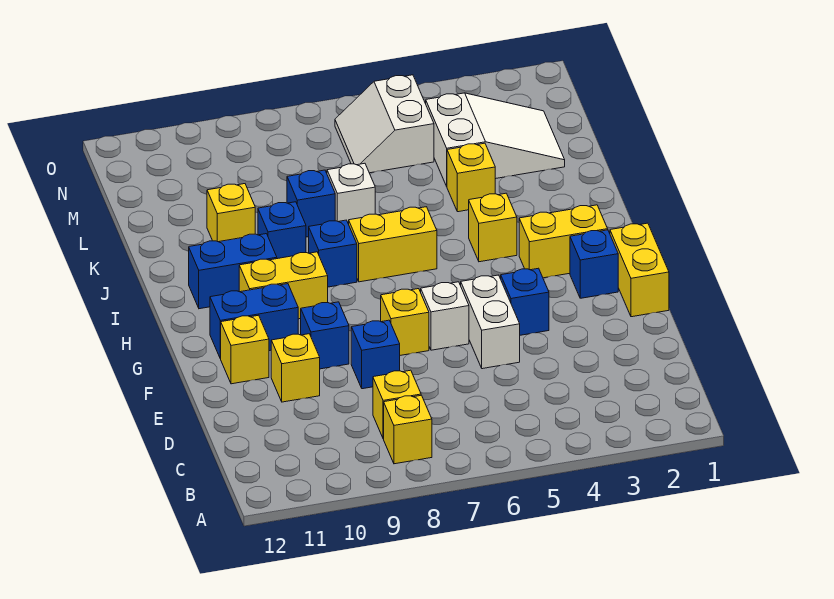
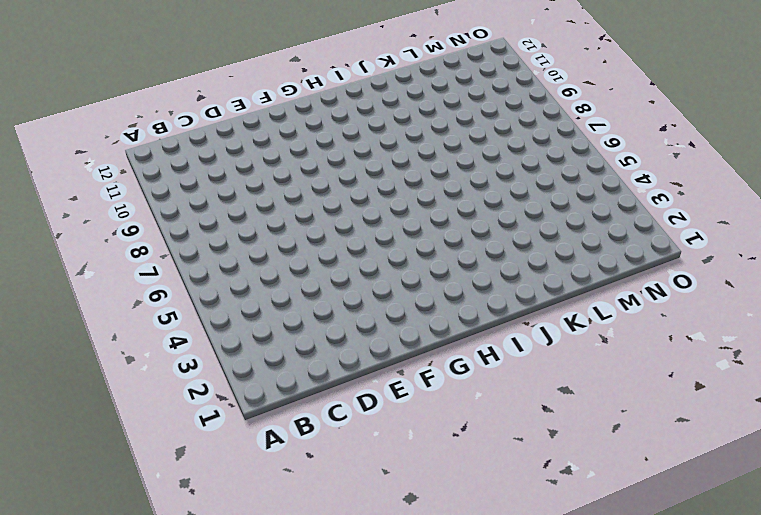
none -> yellow 1x1 brick [384,395,432,464]
none -> yellow 1x1 brick [373,370,421,439]
none -> white 1x2 brick [461,275,520,369]

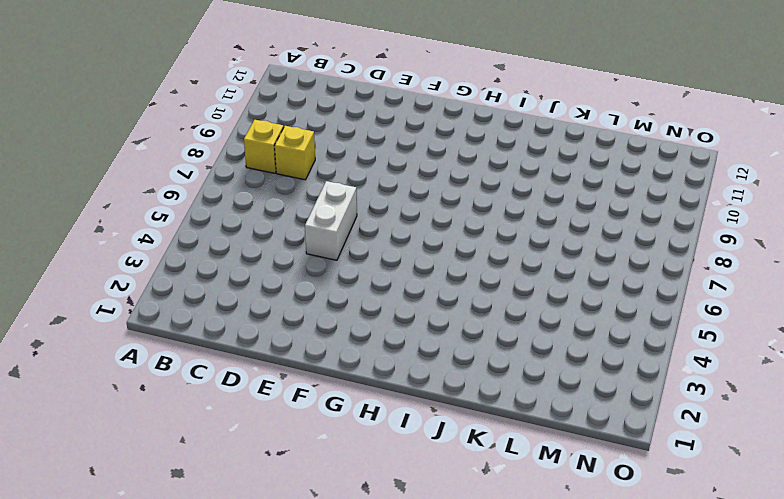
white 1x2 brick [305,181,357,260] -> white 1x2 brick turned to [461,275,520,369]
none -> blue 1x1 brick [351,320,400,389]
none -> yellow 1x1 brick [271,334,320,402]
none -> yellow 1x2 brick [610,223,669,317]

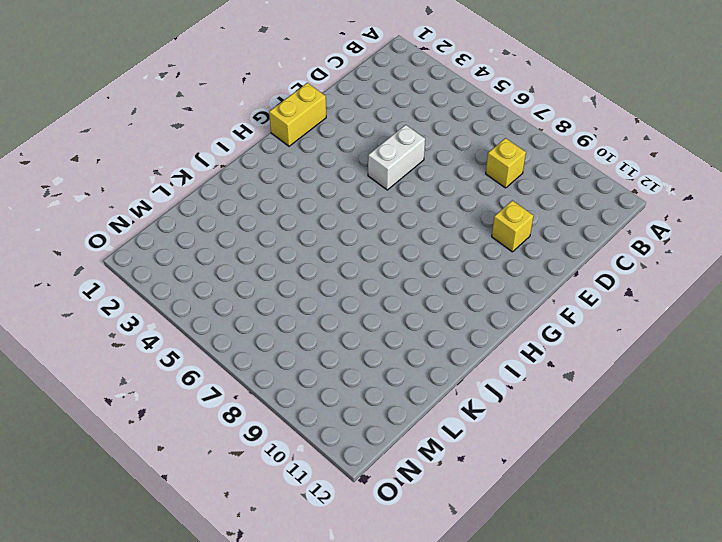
none -> yellow 1x1 brick [384,395,432,464]
none -> blue 1x1 brick [351,320,400,389]
none -> blue 1x1 brick [501,268,549,335]

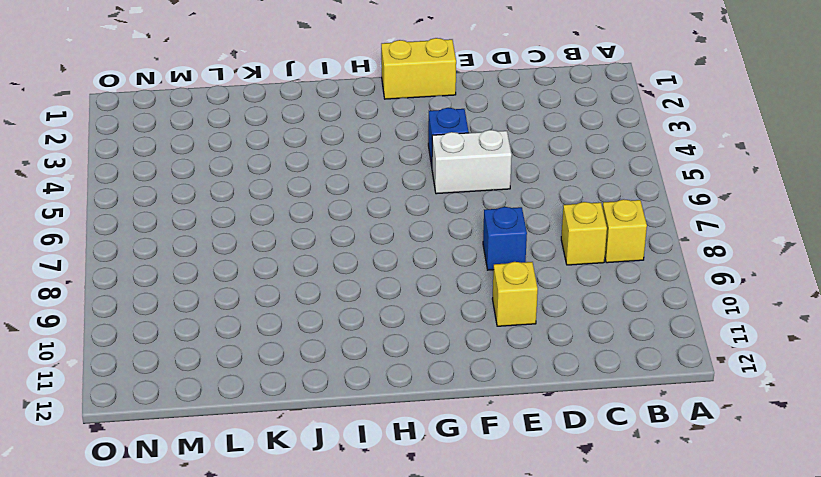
none -> white 1x1 brick [421,282,469,350]
none -> yellow 1x1 brick [381,289,429,355]
none -> blue 1x1 brick [301,302,349,369]

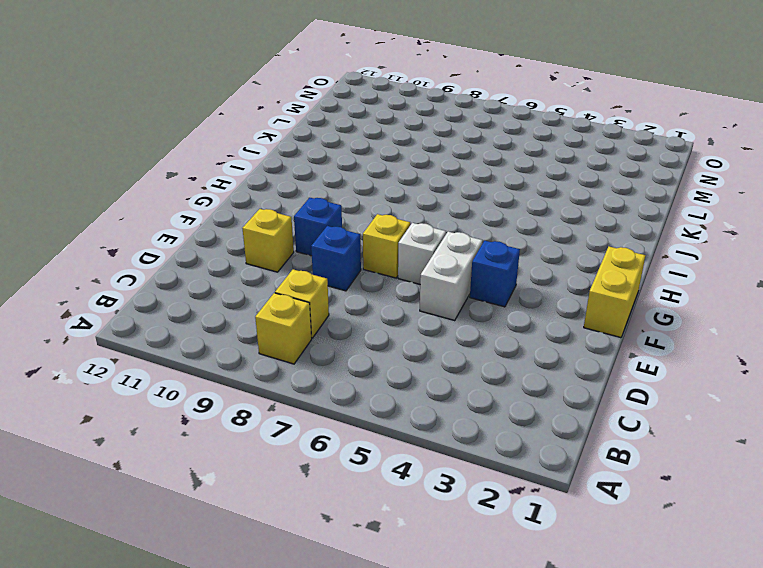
none -> yellow 1x1 brick [221,315,269,384]
none -> blue 1x1 brick [570,230,618,298]
none -> blue 1x2 brick [210,284,298,359]

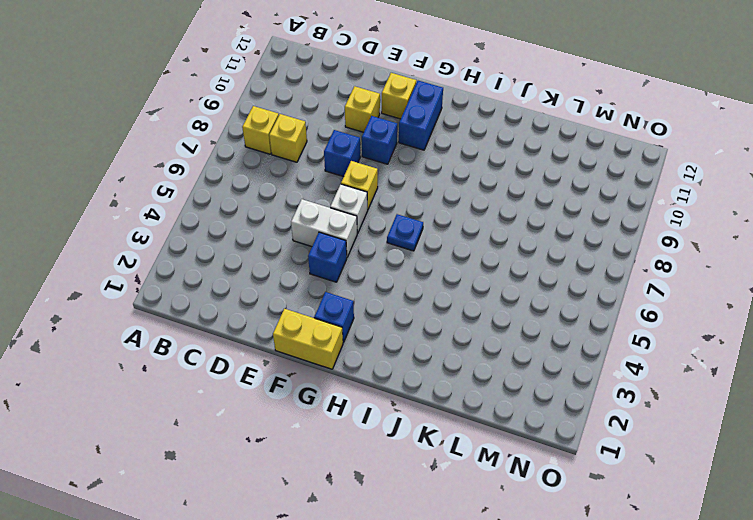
blue 1x1 plate [387,214,423,251] -> none
none -> yellow 1x2 brick [519,205,608,278]
none -> yellow 1x2 brick [239,252,328,319]
none -> yellow 1x1 brick [469,193,517,262]

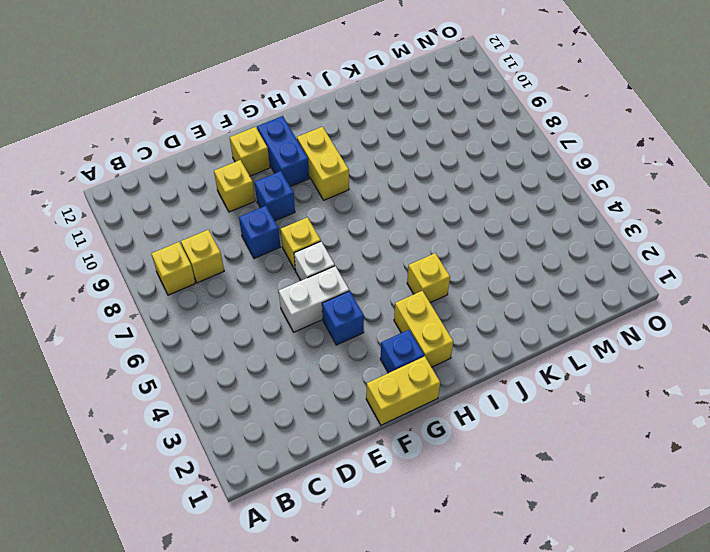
none -> yellow 1x2 brick [349,207,437,282]
none -> blue 1x1 brick [309,220,357,287]
none -> blue 1x2 brick [189,234,277,309]

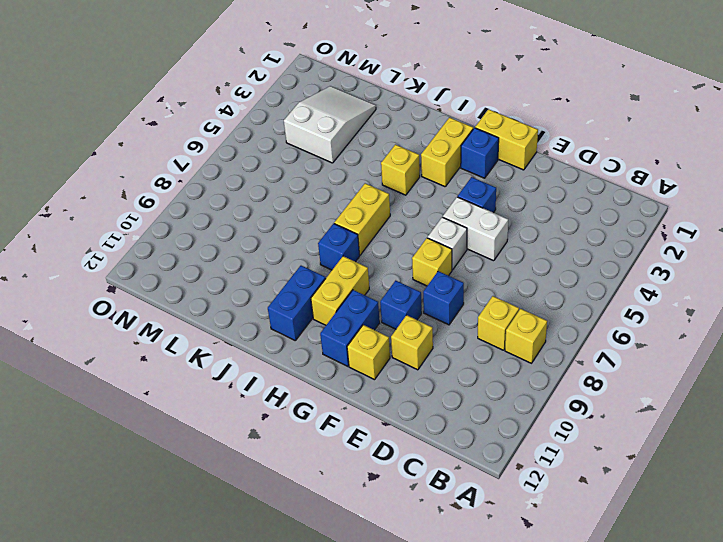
none -> blue 1x1 brick [258,202,306,259]
none -> yellow 1x1 brick [447,143,495,212]
none -> white 1x1 brick [327,163,375,224]

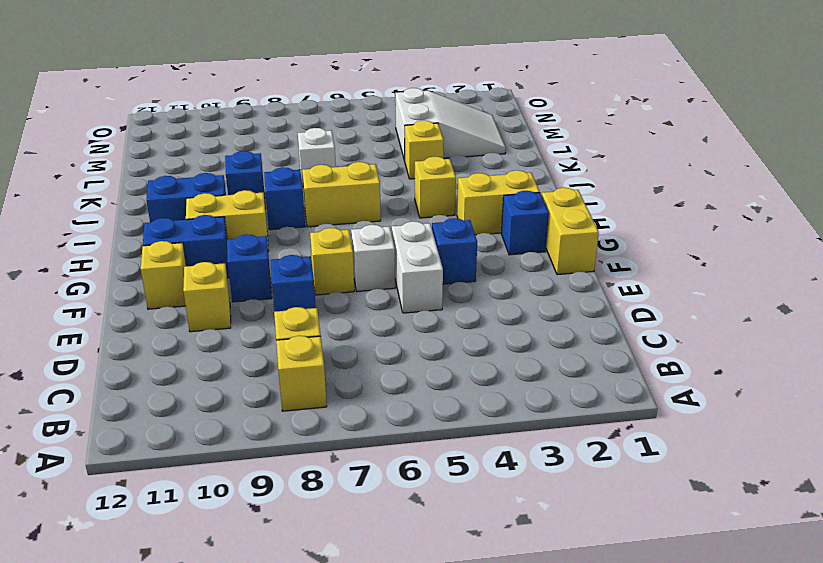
none -> blue 1x1 brick [287,170,335,237]
none -> yellow 1x1 brick [207,184,255,242]
none -> white 2x2 slope [335,75,434,173]

